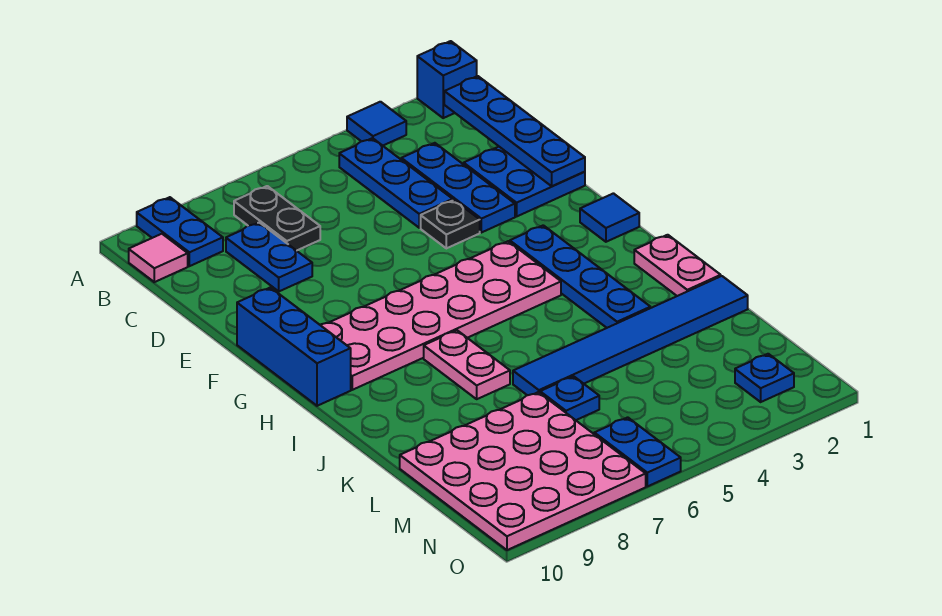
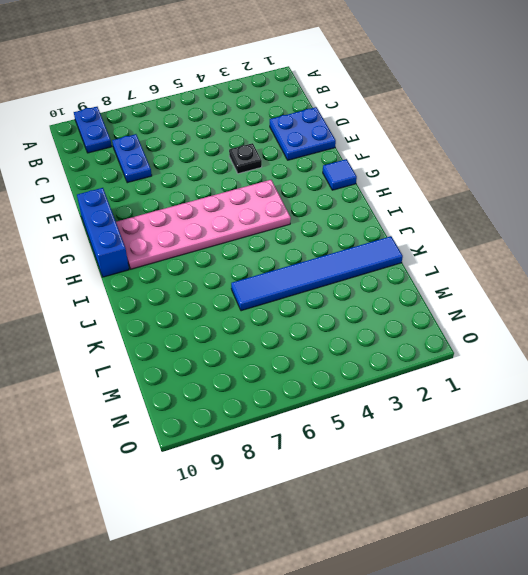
none -> blue 1x1 brick [417,41,477,118]
none -> blue 1x1 tile [347,102,406,146]
none -> blue 1x3 plate [339,138,453,228]

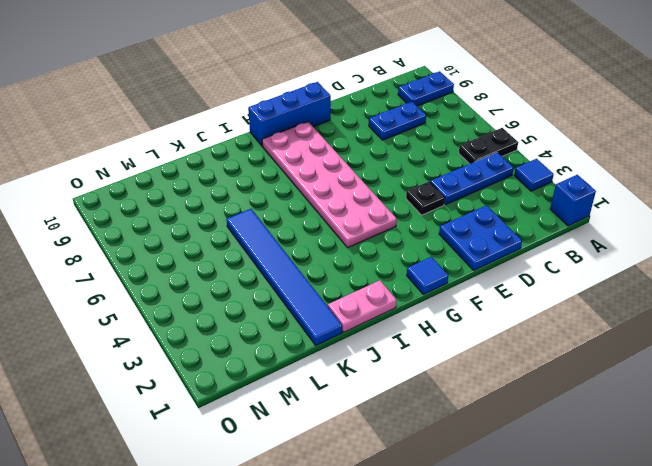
black 1x2 plate [459,128,518,164] -> black 1x2 plate moved to [234,186,320,251]
none -> pink 1x1 tile [129,234,188,282]
none -> blue 1x3 plate [401,143,515,233]
none -> blue 1x4 plate [510,225,650,328]

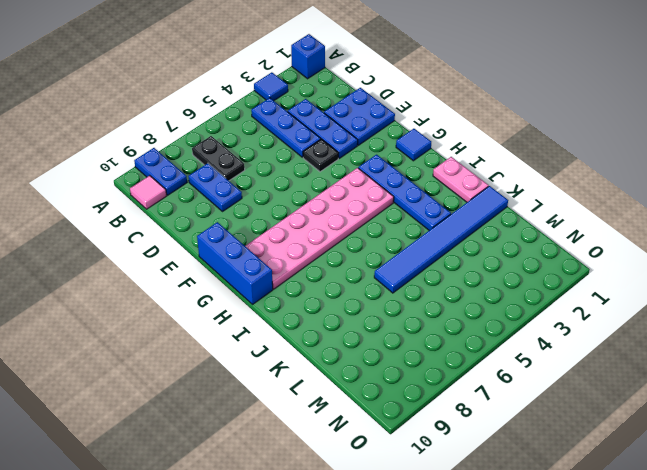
none -> pink 1x2 plate [424,330,510,399]
none -> blue 1x1 plate [540,376,599,420]
none -> pink 4x4 plate [400,392,646,550]

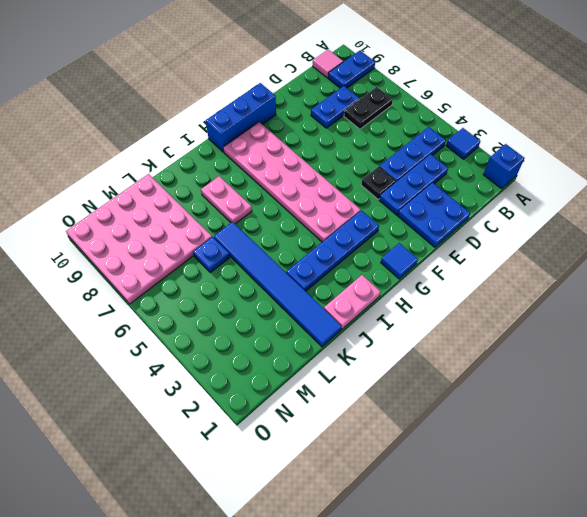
pink 1x2 plate [201,176,252,224] -> pink 1x2 plate turned to [424,330,510,399]
none -> blue 1x1 plate [735,354,794,402]
none -> blue 1x2 plate [594,417,681,486]
none -> blue 1x4 plate [444,76,585,186]

